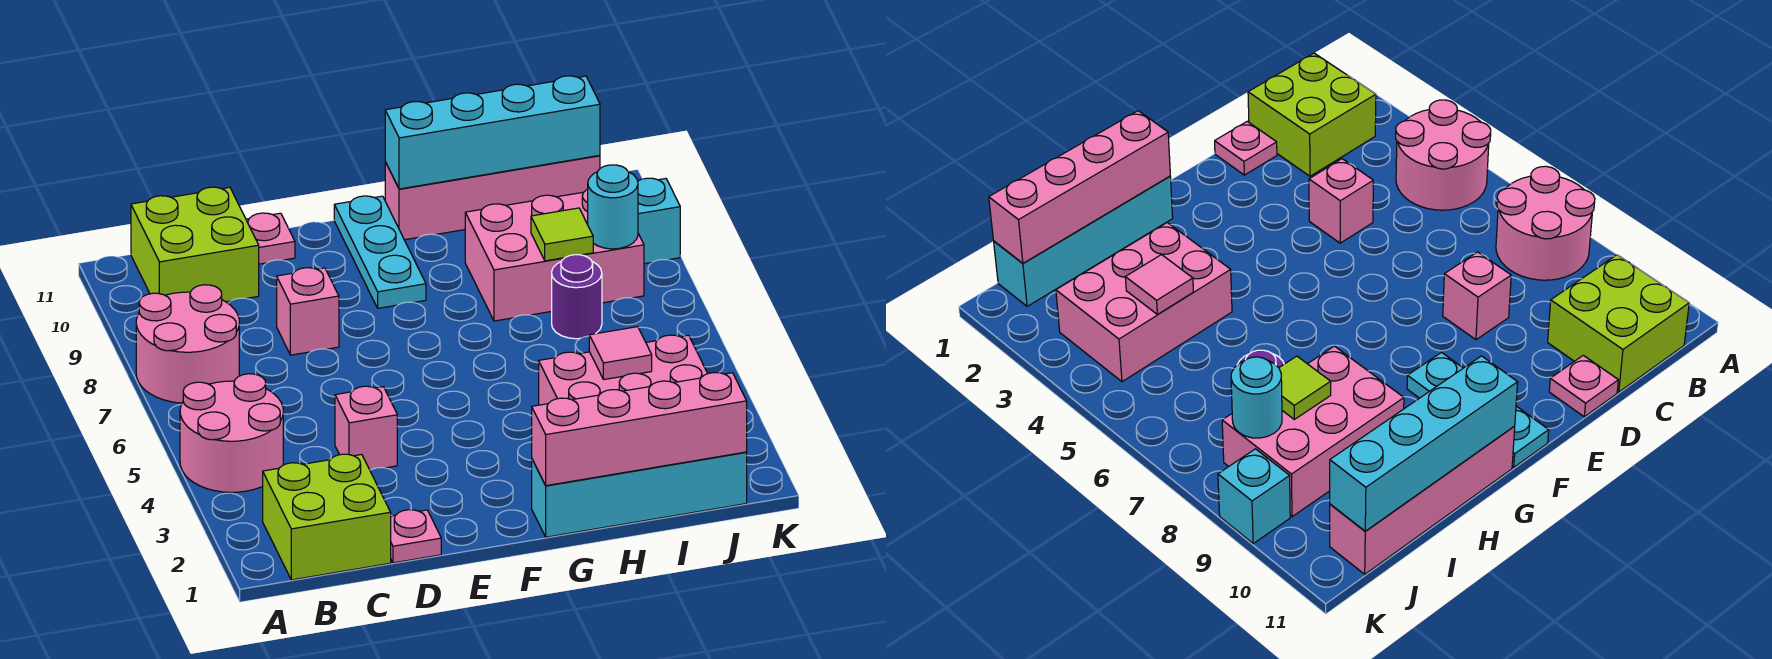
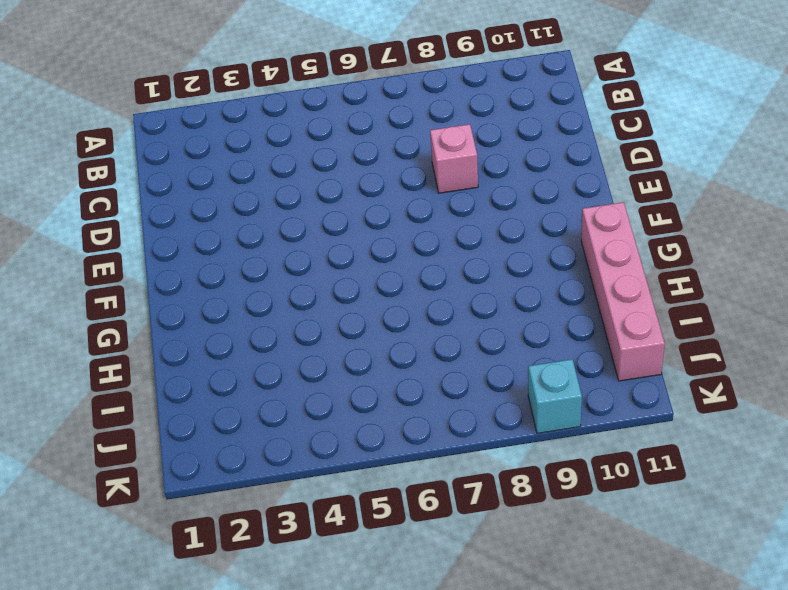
none -> pink 2x2 round brick [180,374,283,492]
none -> pink 2x2 round brick [136,285,239,403]
none -> lime 2x2 brick [263,454,391,580]

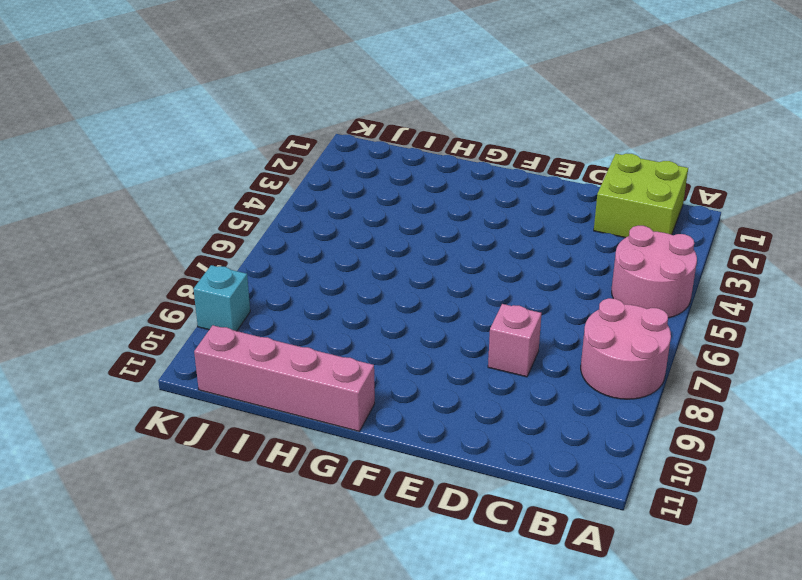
none -> lime 2x2 brick [131,187,259,302]
none -> pink 1x1 plate [391,510,441,563]
none -> pink 1x1 brick [335,386,397,470]

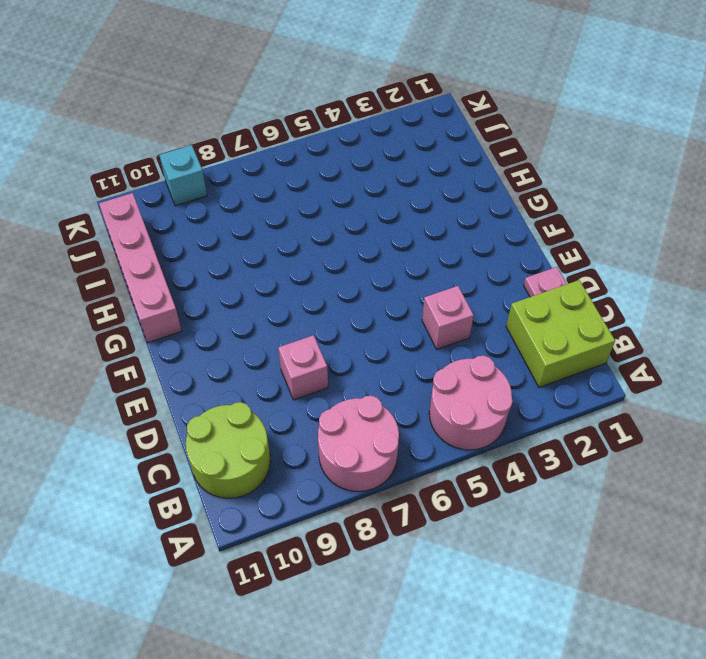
lime 2x2 round brick [186,402,270,498] -> lime 2x2 brick [131,187,259,302]
none -> pink 1x1 plate [246,213,295,264]
none -> cyan 1x3 plate [334,196,426,308]
none -> cyan 1x4 brick [532,452,747,537]

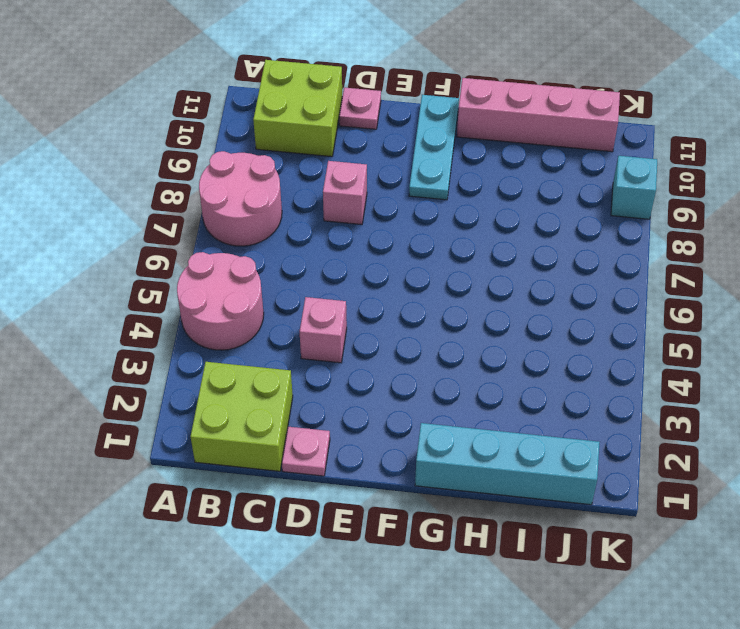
none -> pink 2x3 brick [539,335,708,405]
none -> pink 2x3 brick [465,189,644,321]
none -> purple 1x1 round brick [552,255,602,339]

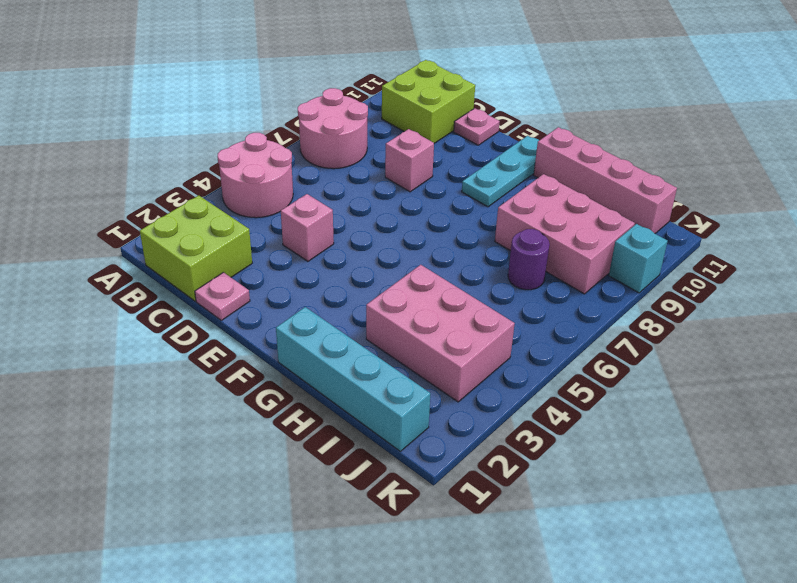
none -> pink 1x4 brick [532,373,747,486]
none -> cyan 1x4 brick [385,76,600,189]
none -> pink 1x1 tile [589,327,652,380]

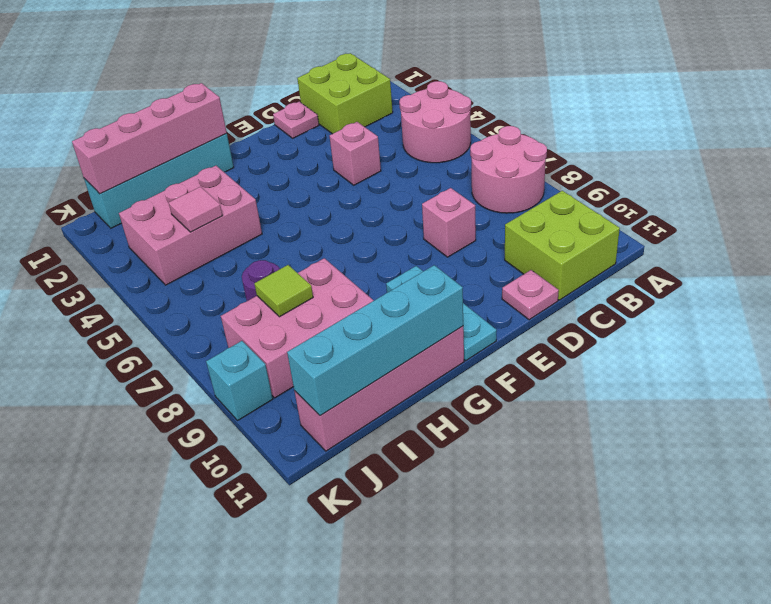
none -> cyan 1x1 round brick [588,165,638,249]

